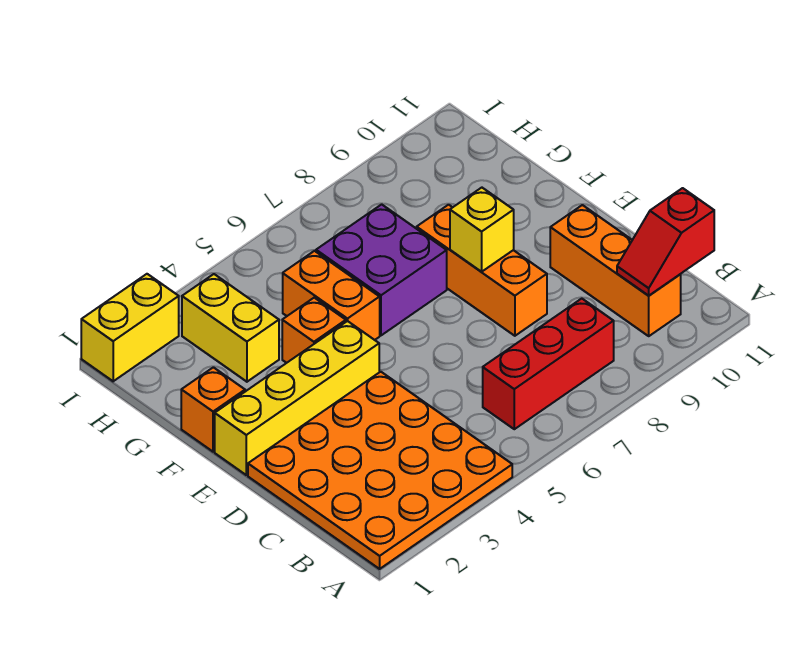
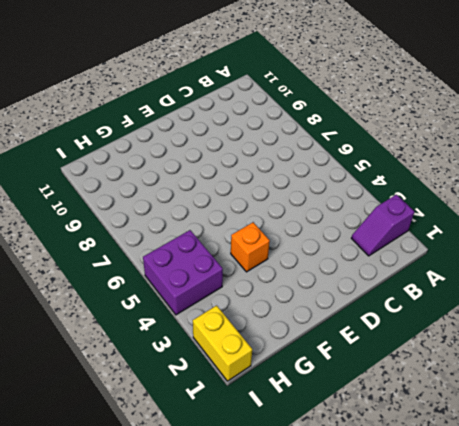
purple 1x2 slope [351,194,415,256] -> orange 4x4 plate [248,372,512,569]
purple 2x2 brick [143,230,223,315] -> purple 2x2 brick moved to [316,204,447,335]
none -> red 1x3 brick [483,299,614,429]
none -> orange 1x3 brick [550,205,681,336]
none -> orange 1x3 brick [417,205,547,336]

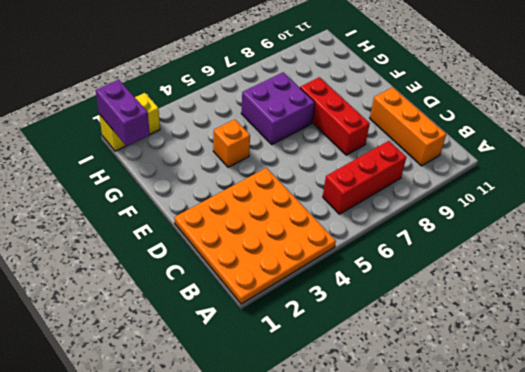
red 1x3 brick [300,77,370,155] -> orange 1x3 brick [417,205,547,336]
purple 1x2 brick [96,80,150,146] -> none
none -> yellow 1x4 brick [215,321,379,475]
none -> orange 1x1 brick [181,367,245,452]
none -> orange 1x2 brick [283,251,380,340]

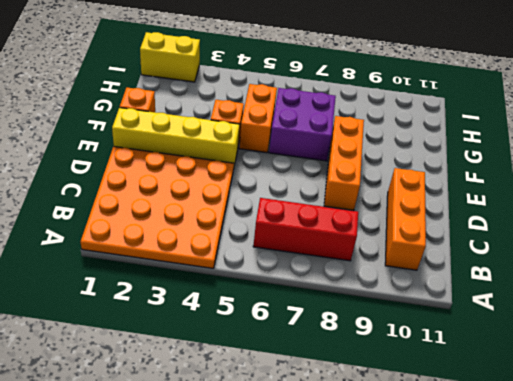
none -> yellow 1x2 brick [182,274,279,382]
none -> red 1x2 slope [617,188,714,295]
none -> yellow 1x1 brick [450,188,514,272]

